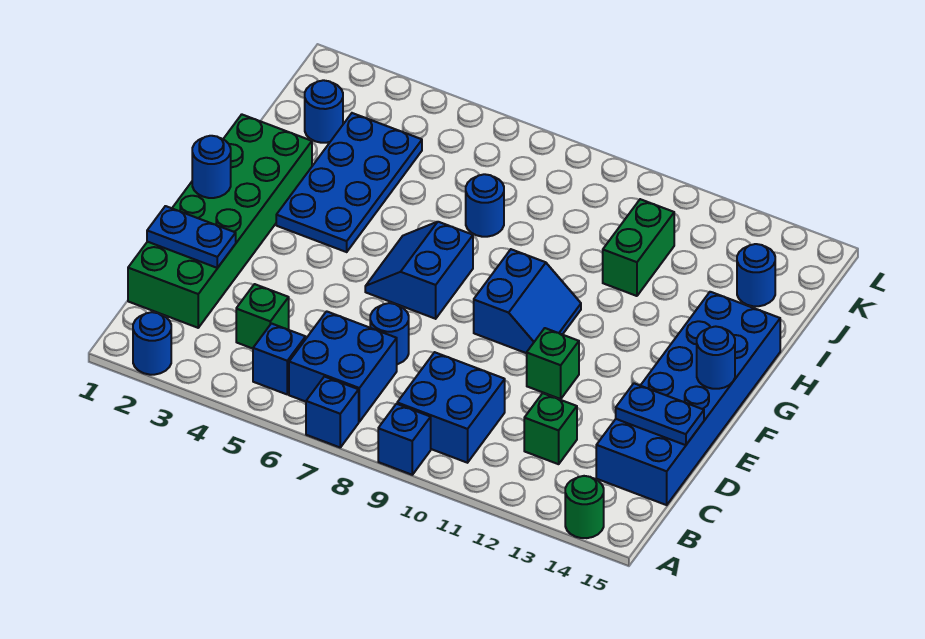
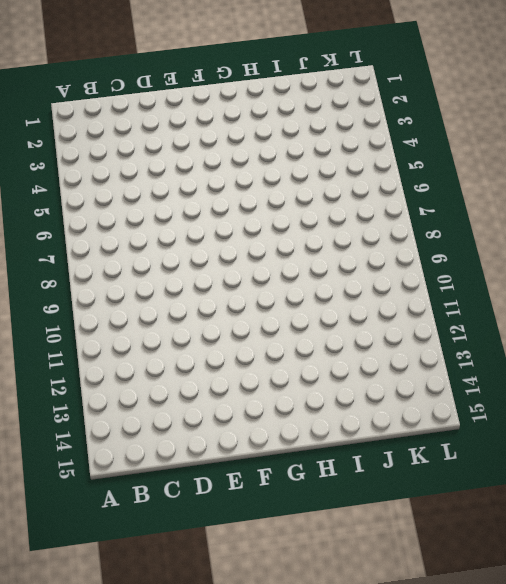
none -> blue 1x1 round brick [133,312,171,375]
none -> blue 1x1 brick [306,377,359,447]
none -> blue 1x1 brick [378,404,431,475]

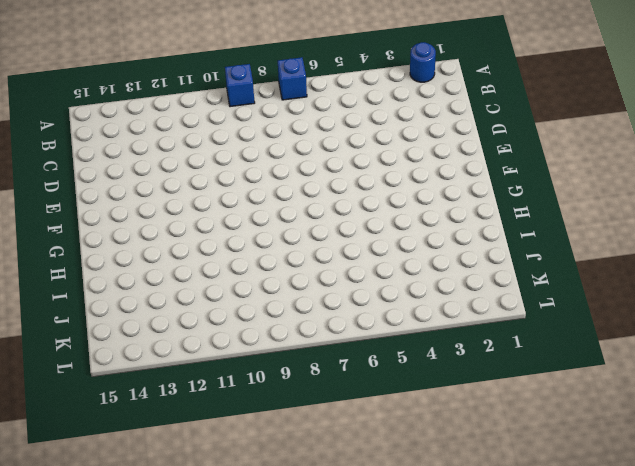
none -> green 1x1 round brick [565,476,604,538]
none -> blue 1x1 brick [253,324,306,394]
none -> blue 2x2 brick [289,311,397,422]

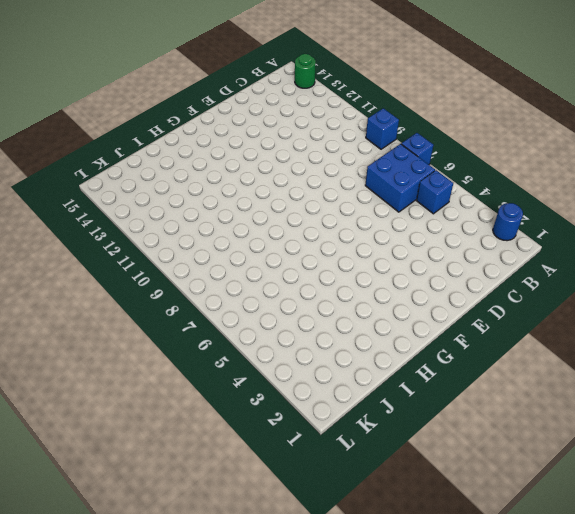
none -> blue 2x2 brick [397,352,505,463]
none -> green 2x6 brick [128,114,312,328]
none -> green 1x1 brick [236,284,289,349]

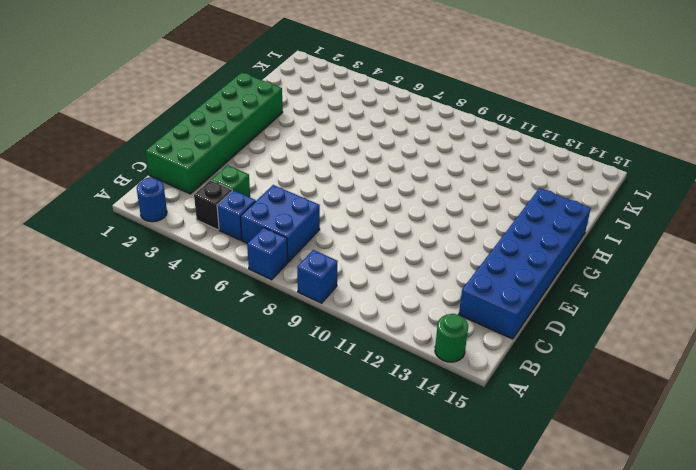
black 1x1 brick [194,180,232,230] -> none
none -> blue 2x2 brick [397,352,505,463]
none -> green 1x1 brick [524,393,577,464]
none -> blue 1x1 round brick [370,303,409,364]

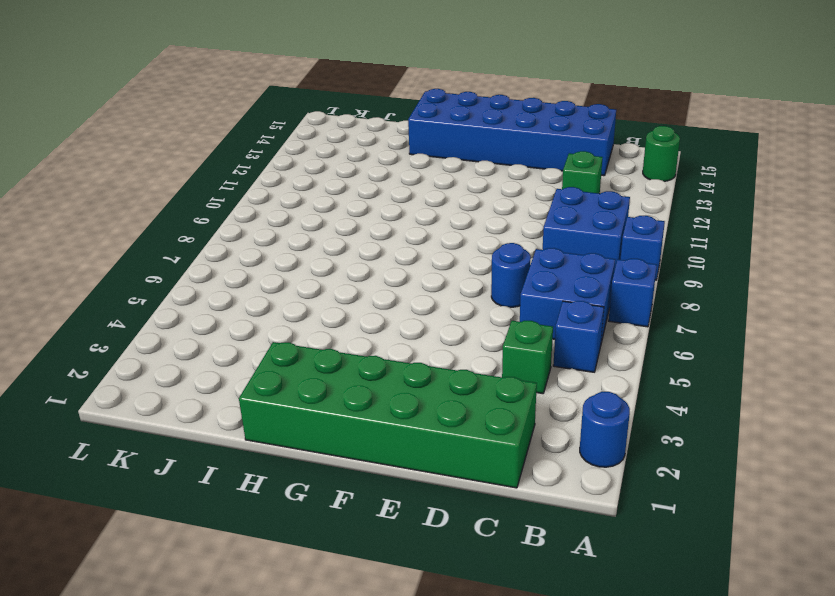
none -> green 1x1 brick [527,328,579,399]
none -> blue 2x2 slope [365,222,473,319]
none -> blue 2x2 slope [474,249,581,353]

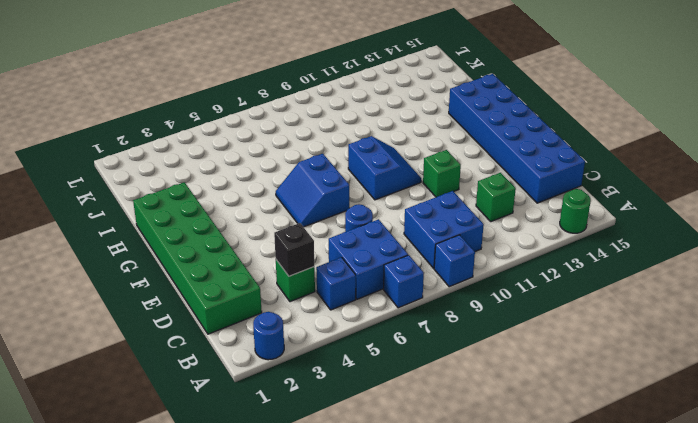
black 1x1 brick [274,223,314,276] -> none
none -> blue 2x4 plate [276,113,422,252]
none -> blue 1x1 round brick [466,174,504,237]
none -> green 1x2 brick [603,199,674,296]

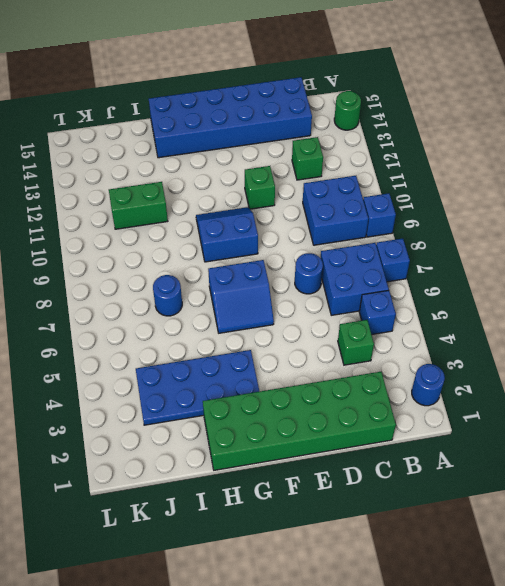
none -> blue 1x1 round brick [305,80,343,143]
none -> blue 1x1 round brick [737,244,775,306]
none -> blue 1x2 plate [147,206,236,268]

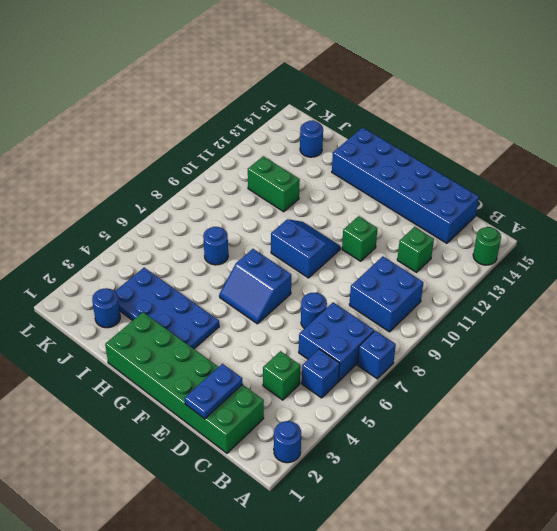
none -> blue 1x1 brick [378,404,431,475]
none -> blue 1x2 plate [616,383,704,445]
none -> blue 1x1 round brick [192,136,231,198]

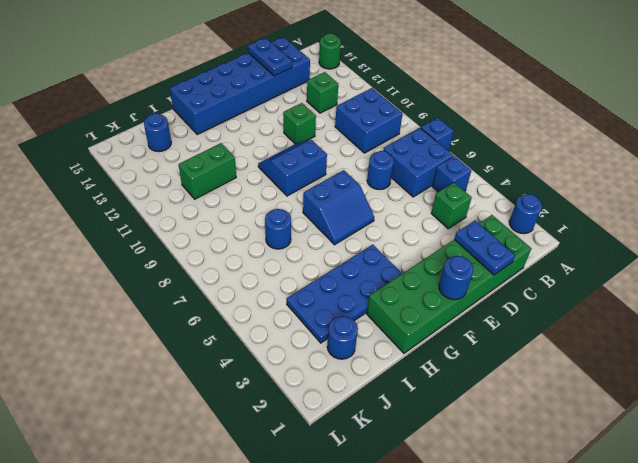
none -> blue 1x1 brick [378,404,431,475]
none -> blue 1x1 round brick [697,326,735,389]

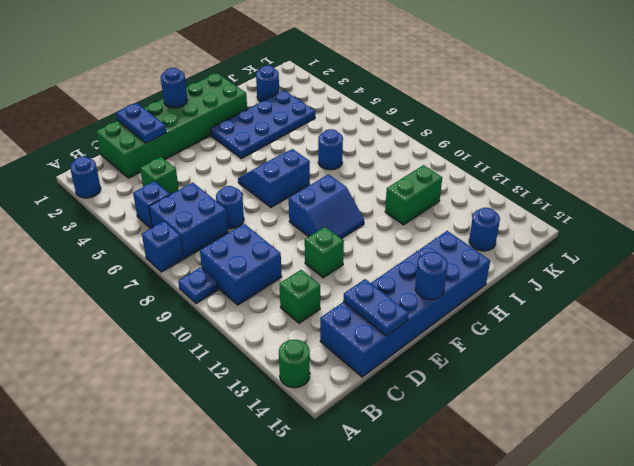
blue 1x1 plate [178,268,218,304] -> blue 1x1 brick [378,404,431,475]

